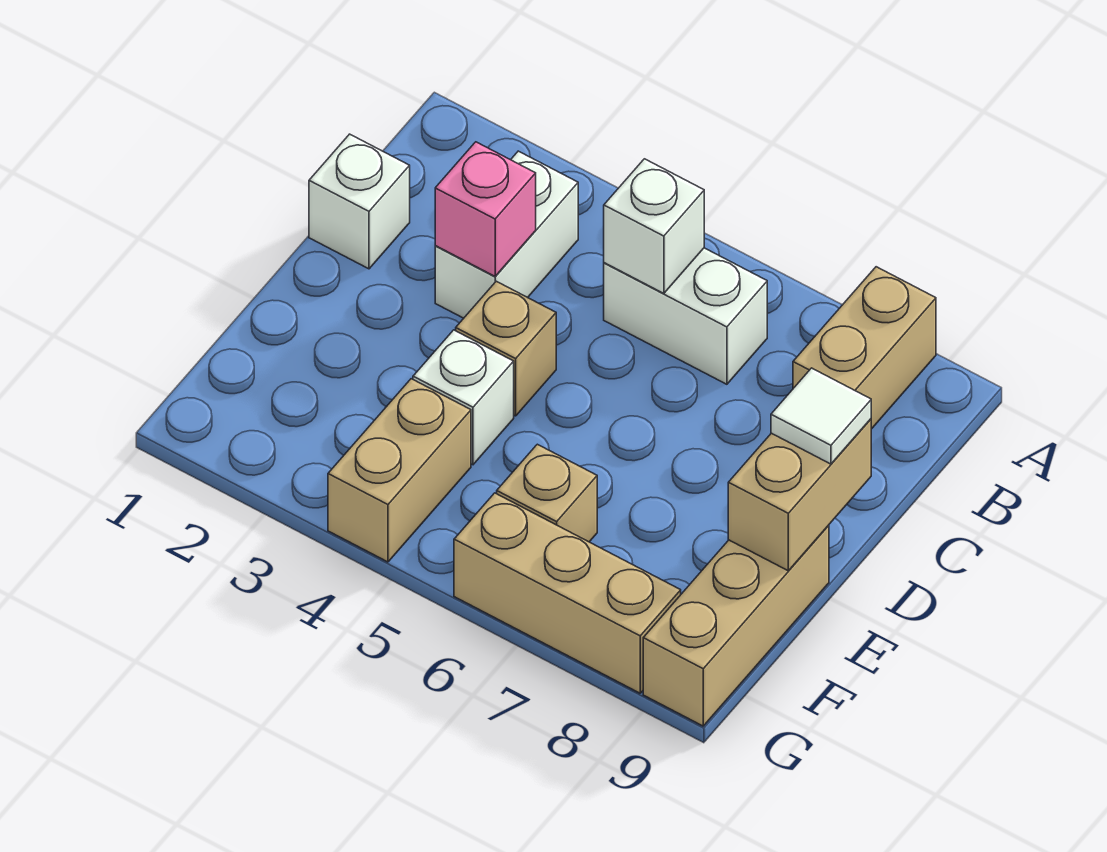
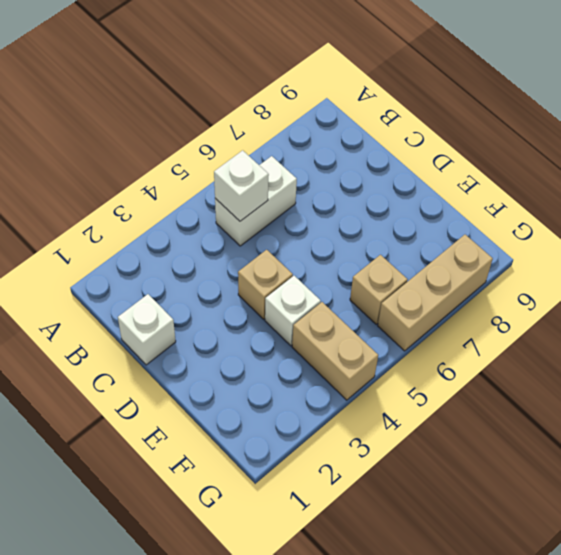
none -> tan 1x2 brick [793,267,936,429]
none -> white 1x2 brick [435,151,578,318]
none -> tan 1x3 brick [643,525,829,726]

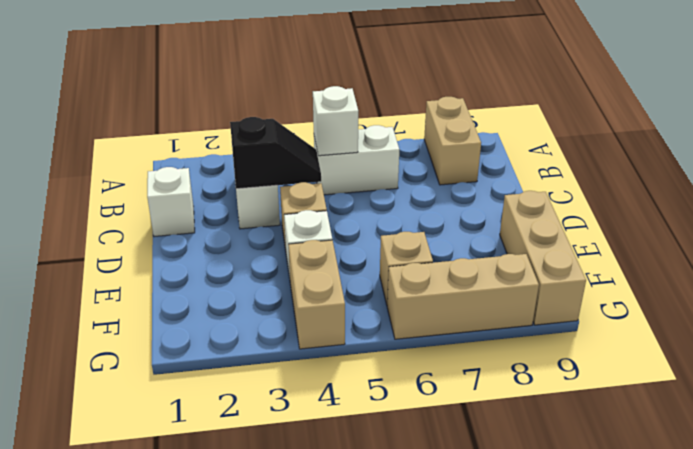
black 1x2 slope [230,117,321,189] -> pink 1x1 brick [435,142,536,276]
none -> tan 1x2 brick [728,419,871,571]
none -> white 1x1 tile [771,368,871,464]

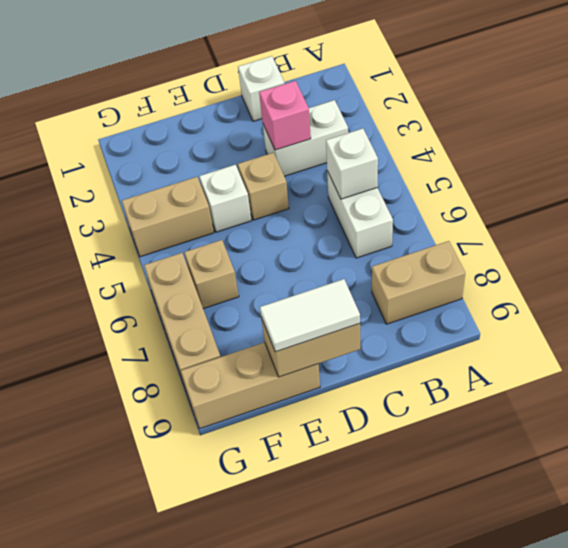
white 1x2 tile [260,279,360,352] -> white 1x1 tile [771,368,871,464]

